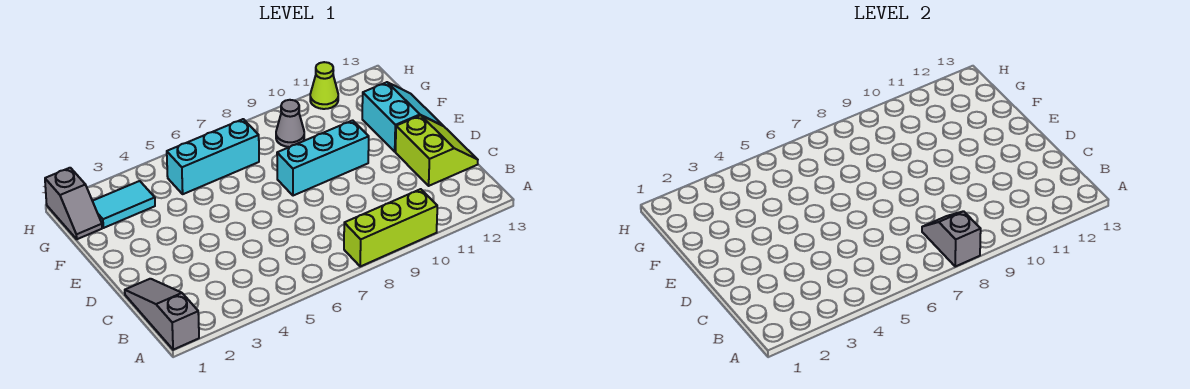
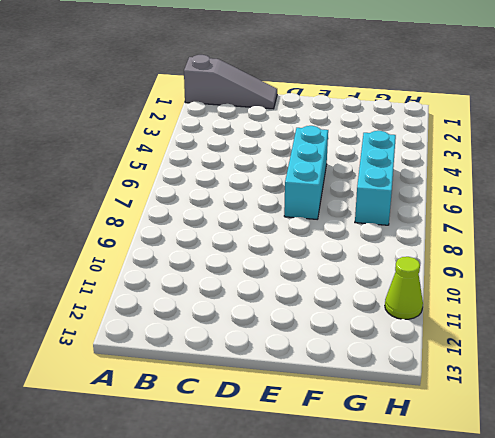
cyan 1x3 brick [284,126,328,219] -> cyan 1x3 brick moved to [277,120,369,196]
none -> lime 1x3 brick [344,189,437,266]
none -> lime 2x2 slope [396,115,478,186]

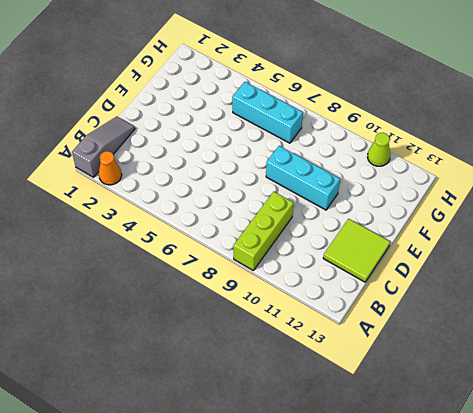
orange 1x1 cone [99,151,122,185] -> none
lime 1x3 brick [233,192,294,270] -> lime 1x3 brick turned to [344,189,437,266]
lime 2x2 tile [323,219,390,282] -> lime 2x2 slope [396,115,478,186]
none -> cyan 2x2 slope [362,82,443,152]
none -> grey 1x2 slope [45,168,102,239]

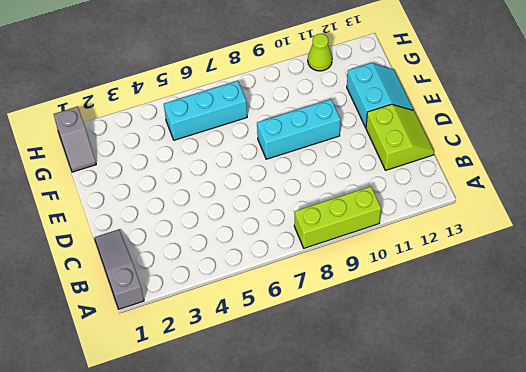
none -> cyan 1x2 tile [93,181,155,228]
none -> grey 1x1 cone [276,100,304,147]

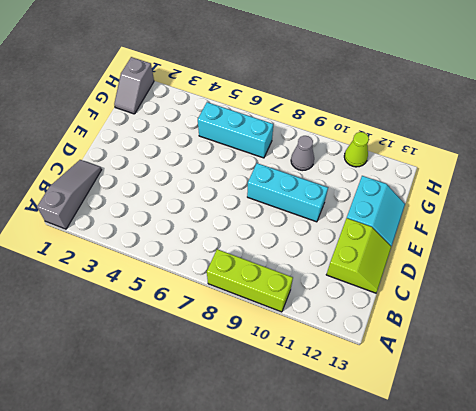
none -> cyan 1x2 tile [93,181,155,228]
none -> grey 1x2 slope [922,211,981,266]

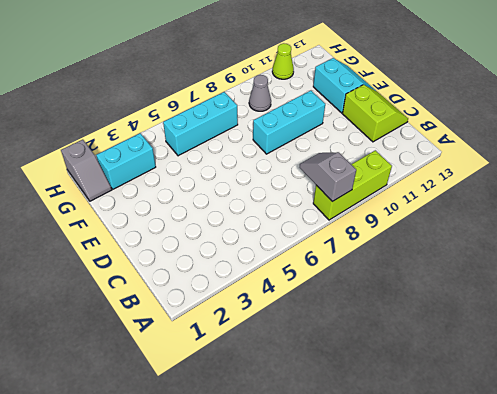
cyan 1x2 brick [96,133,156,189] -> cyan 1x2 tile [93,181,155,228]
none -> grey 1x3 slope [125,279,199,350]

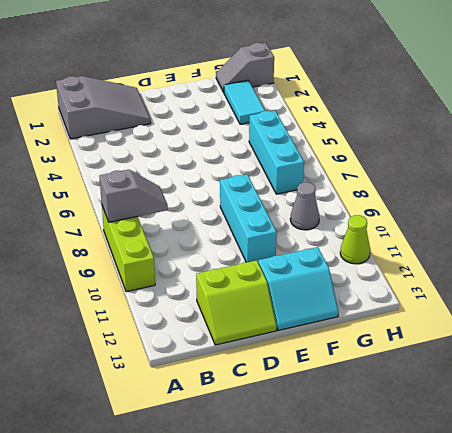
grey 2x3 slope [56,76,151,139] -> grey 1x3 slope [125,279,199,350]

